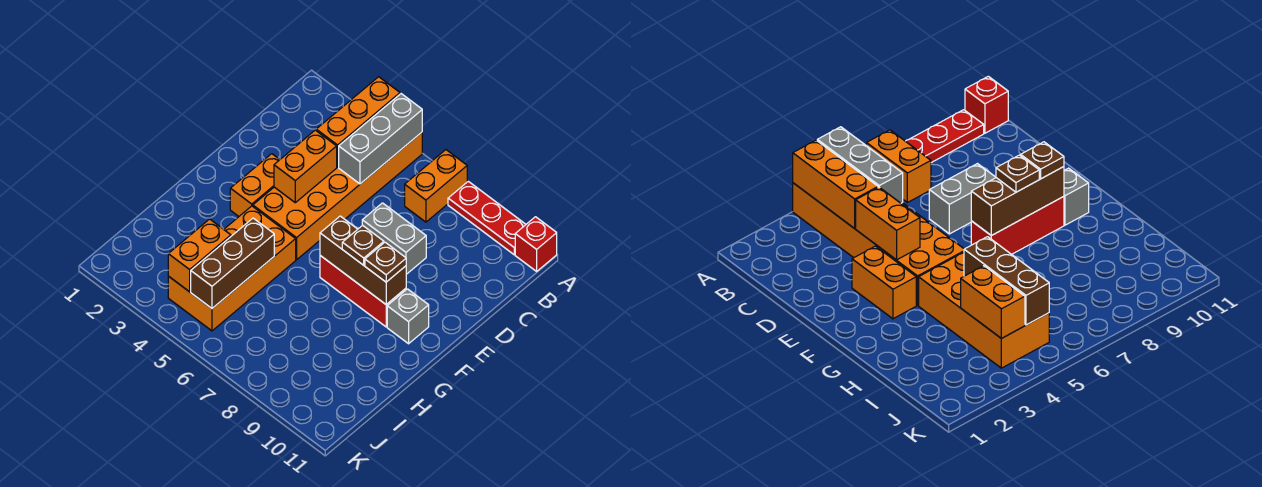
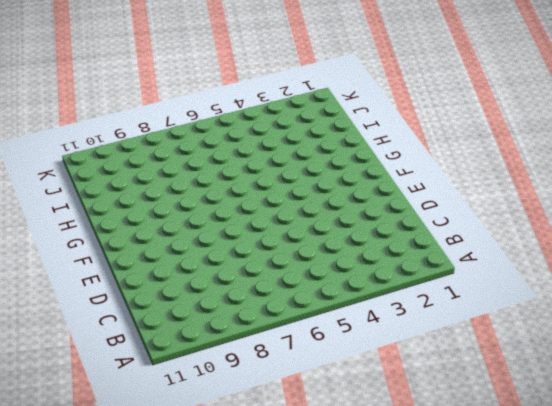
none -> orange 2x6 brick [253,132,422,260]
none -> orange 1x2 brick [405,150,467,222]
none -> red 1x3 plate [448,181,526,255]

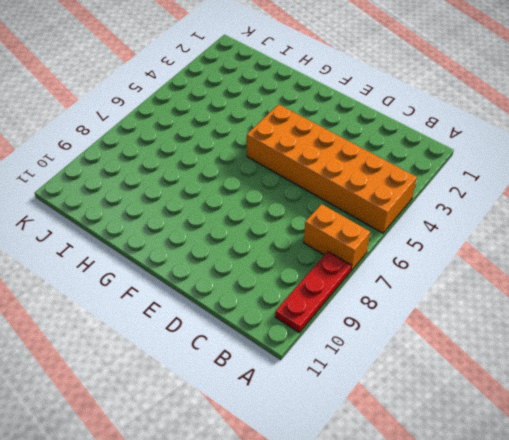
none -> red 1x1 brick [515,217,557,271]
none -> grey 1x2 brick [362,203,426,274]
none -> orange 1x2 brick [230,154,280,216]

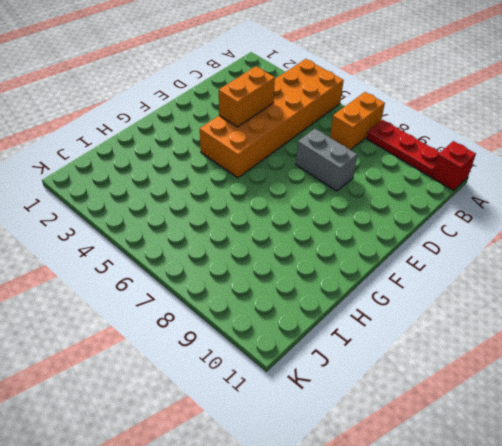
none -> orange 1x2 brick [230,154,280,216]
none -> red 1x3 brick [320,256,406,327]
none -> grey 1x1 brick [387,289,429,344]

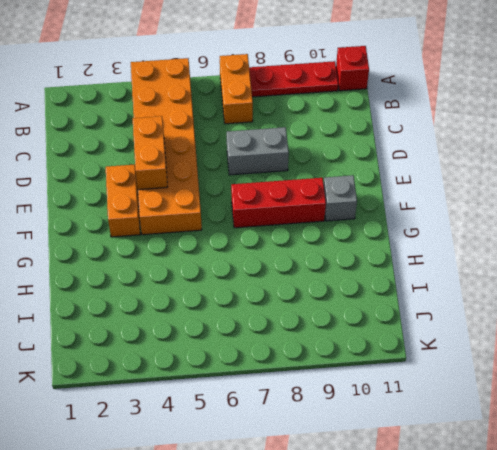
none -> orange 2x4 brick [168,206,296,331]
none -> orange 1x3 brick [316,77,400,167]
none -> grey 1x3 brick [339,94,422,184]

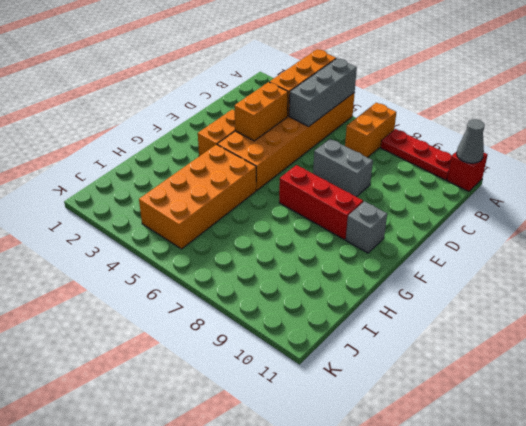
grey 1x1 cone [457,119,485,163] -> none
none -> brown 1x3 brick [320,216,406,304]
none -> brown 1x3 brick [191,218,274,308]
none -> orange 1x2 brick [168,219,231,292]

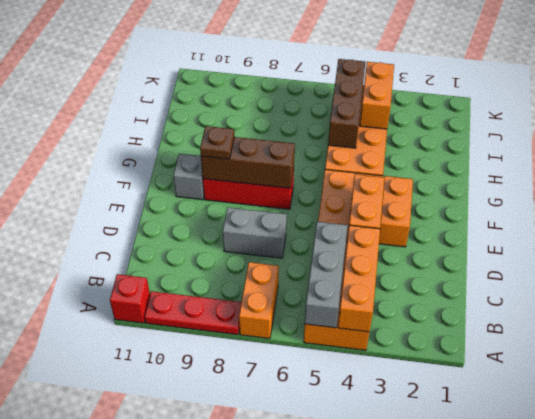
none -> brown 1x1 plate [342,225,384,265]

